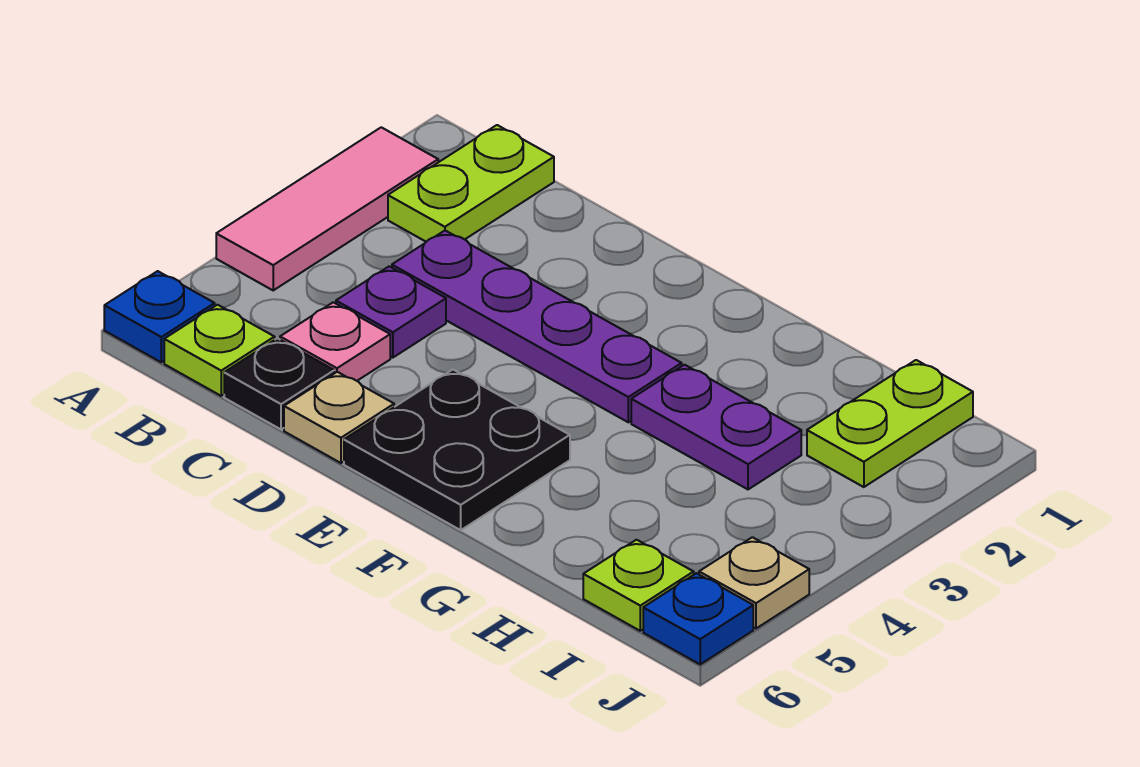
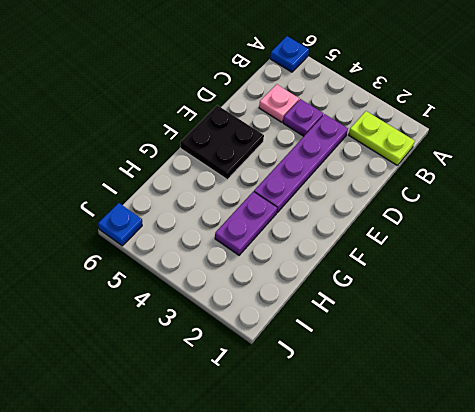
none -> pink 1x3 tile [216,127,438,290]
none -> lime 1x1 plate [164,305,275,396]
none -> black 1x1 plate [224,338,334,430]

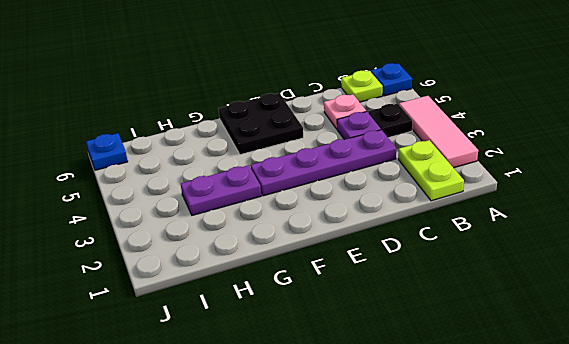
black 1x1 plate [368,104,412,138] -> black 1x1 plate moved to [224,338,334,430]
none -> tan 1x1 plate [284,372,394,463]
none -> lime 1x2 plate [807,360,973,487]
none -> lime 1x1 plate [583,540,694,631]

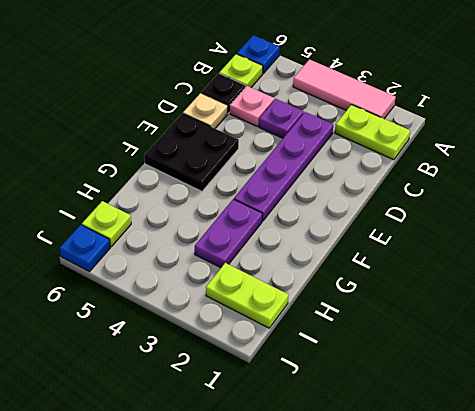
none -> tan 1x1 plate [699,537,809,628]

